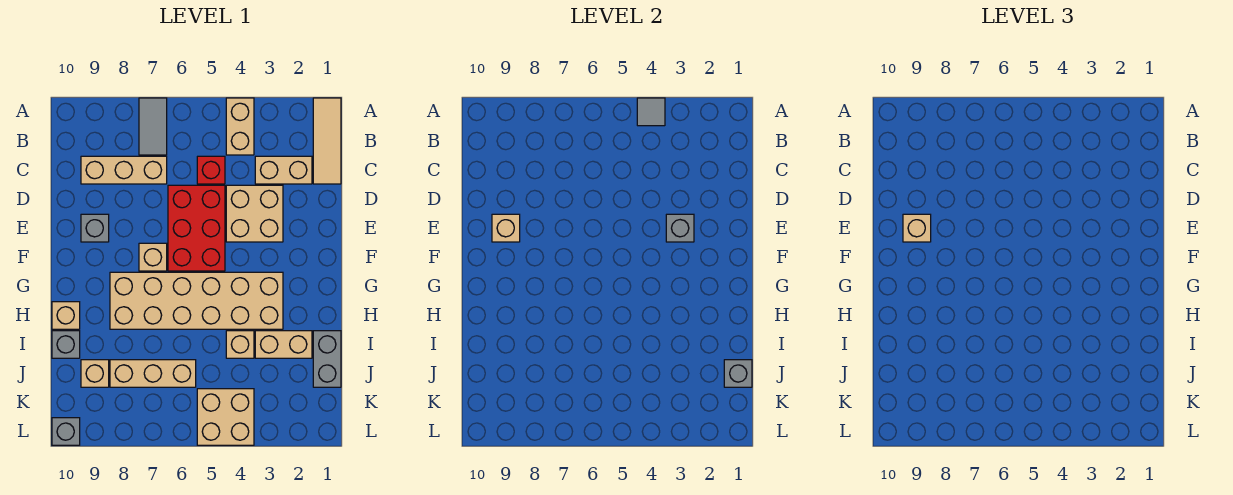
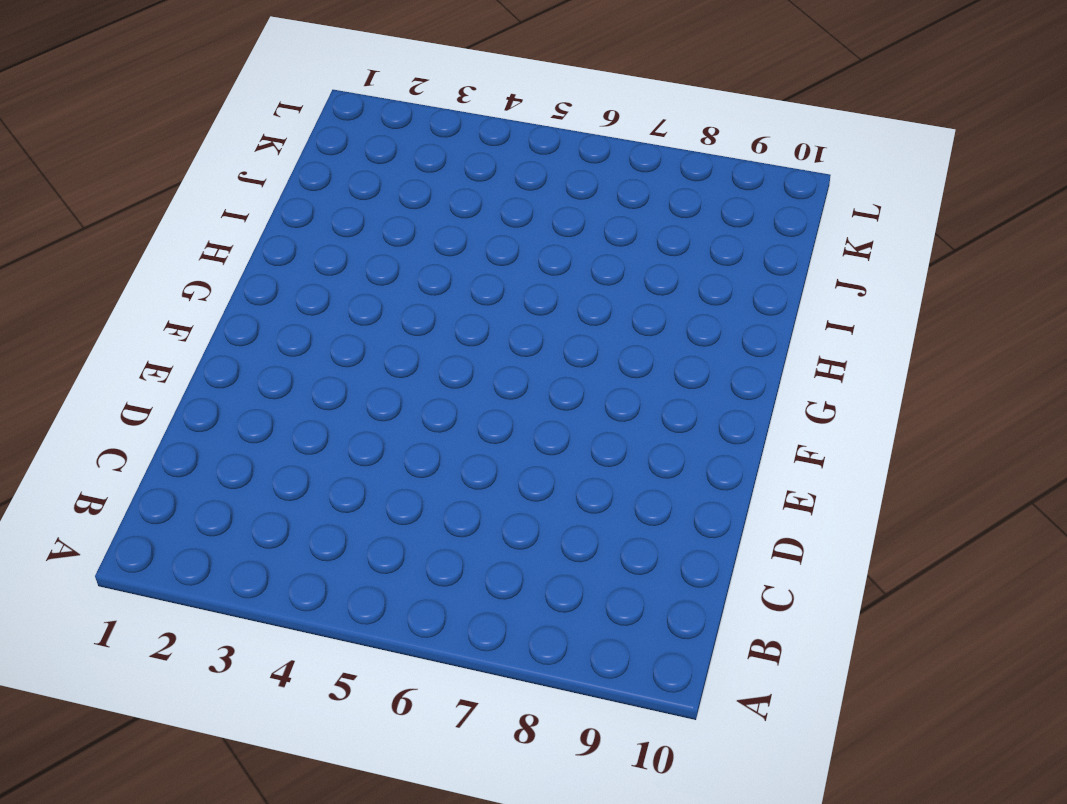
none -> tan 1x3 tile [313,98,341,184]
none -> tan 1x2 brick [226,98,254,155]
none -> grey 1x2 tile [139,98,167,155]

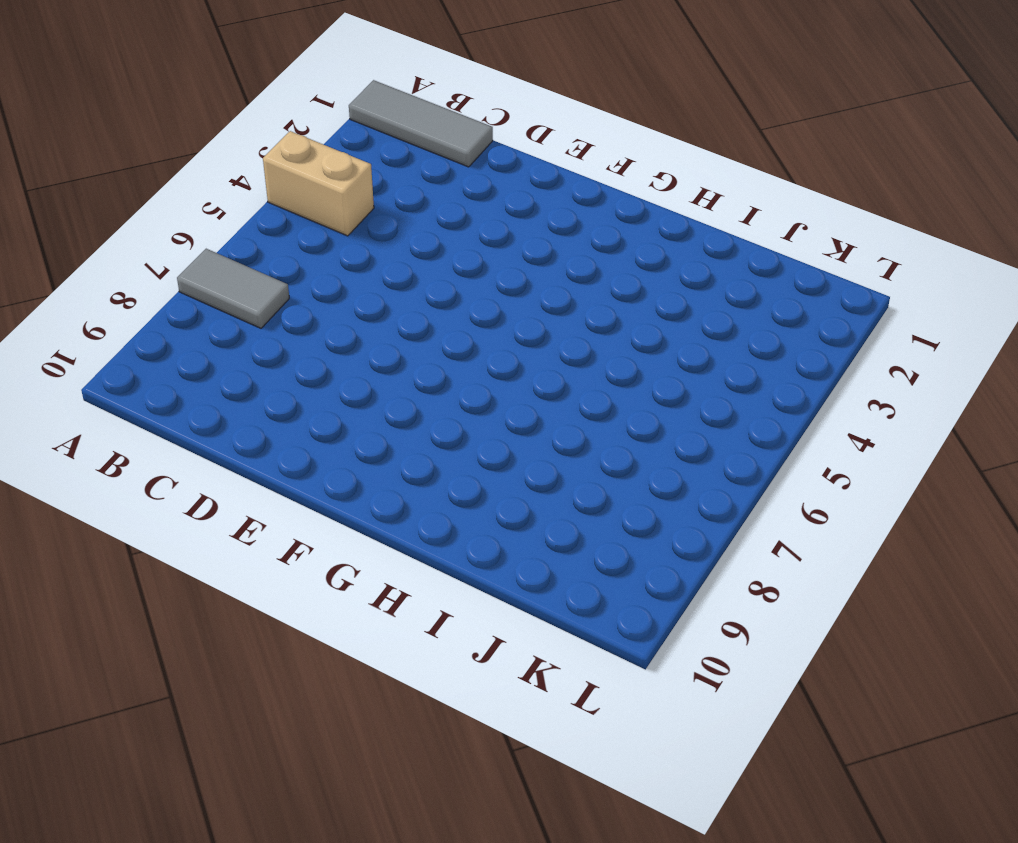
grey 1x3 tile [349,80,493,167] -> tan 1x3 tile [313,98,341,184]
none -> tan 1x2 brick [255,156,312,184]
none -> red 1x1 brick [197,156,225,184]
none -> tan 1x3 brick [81,156,167,184]

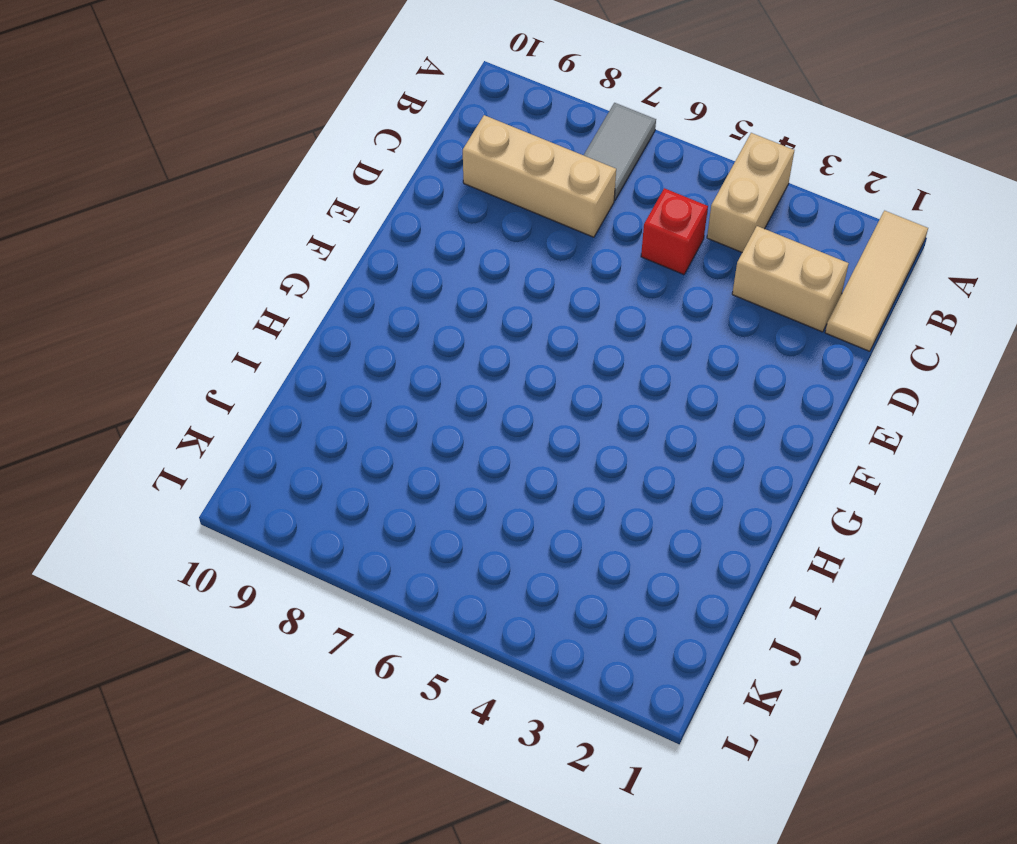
none -> tan 2x2 brick [226,185,283,242]
none -> red 2x3 brick [168,185,225,271]
none -> grey 1x1 brick [81,214,109,242]

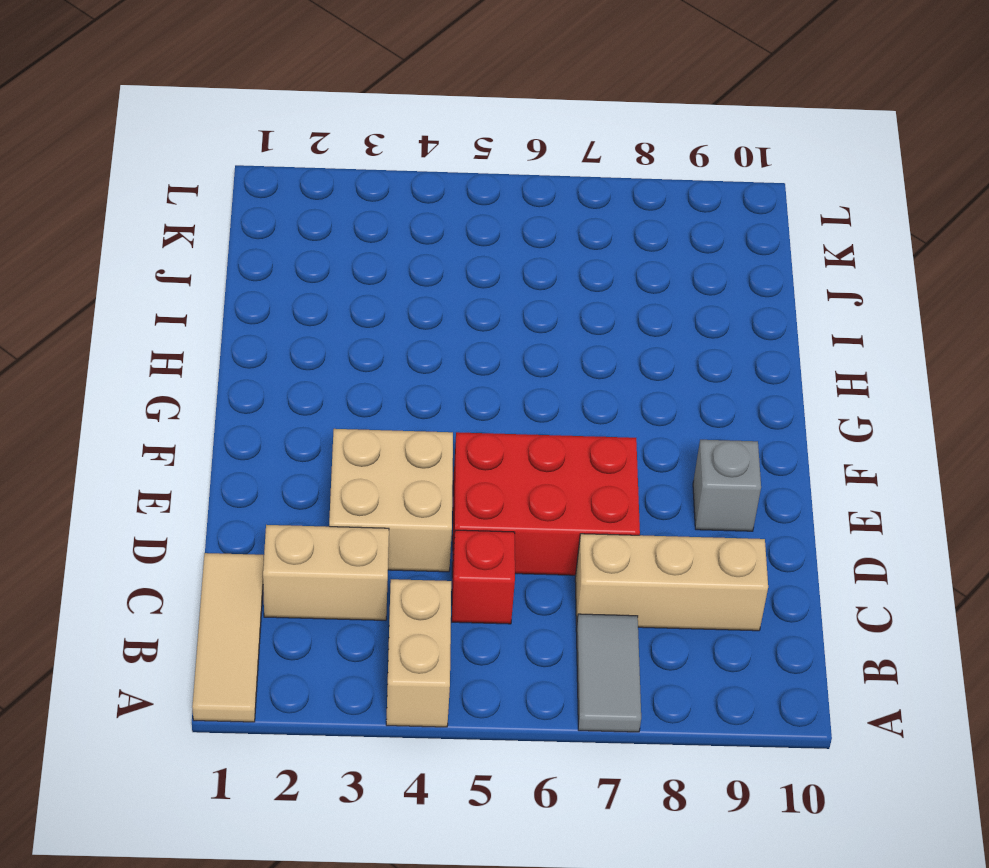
red 2x3 brick [452,432,640,575] -> red 2x3 brick turned to [168,185,225,271]
none -> tan 1x1 brick [139,243,167,271]
none -> tan 2x6 brick [110,272,283,329]
none -> tan 1x1 brick [52,302,80,329]

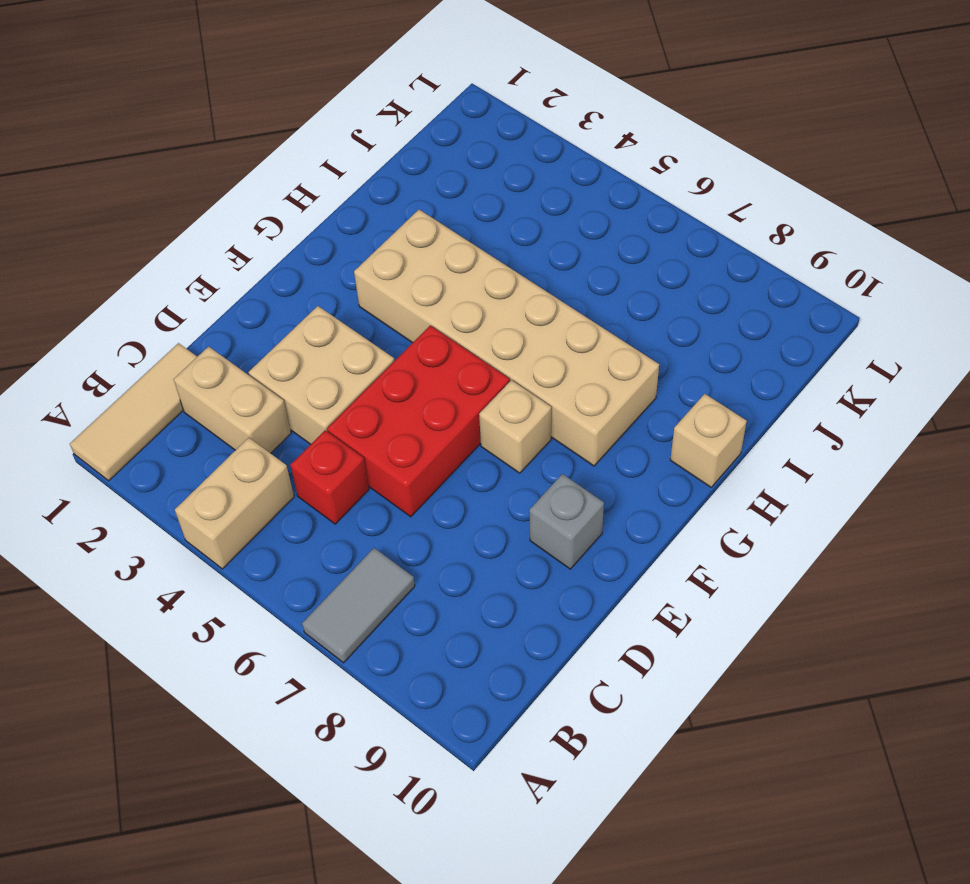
none -> tan 1x3 brick [81,156,167,184]
none -> grey 1x2 brick [313,331,341,387]
none -> tan 1x2 brick [255,331,312,358]

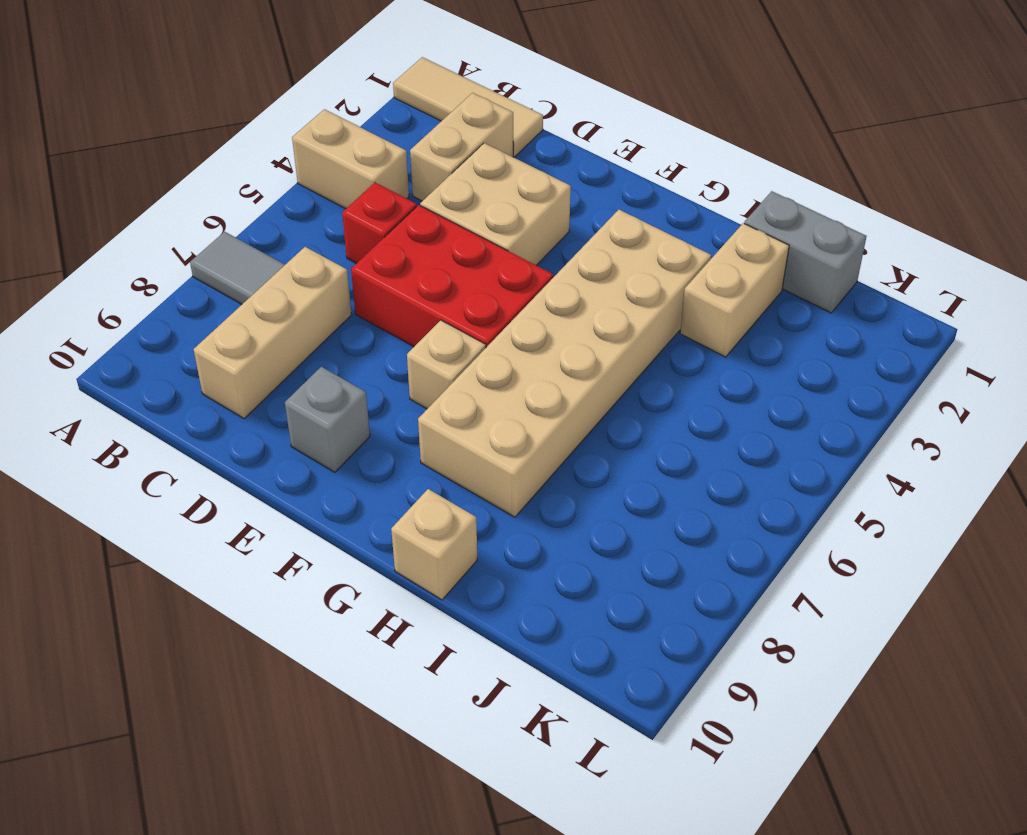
none -> tan 1x1 brick [226,331,254,358]
none -> grey 1x1 brick [52,331,80,358]
none -> tan 1x3 brick [110,360,196,387]

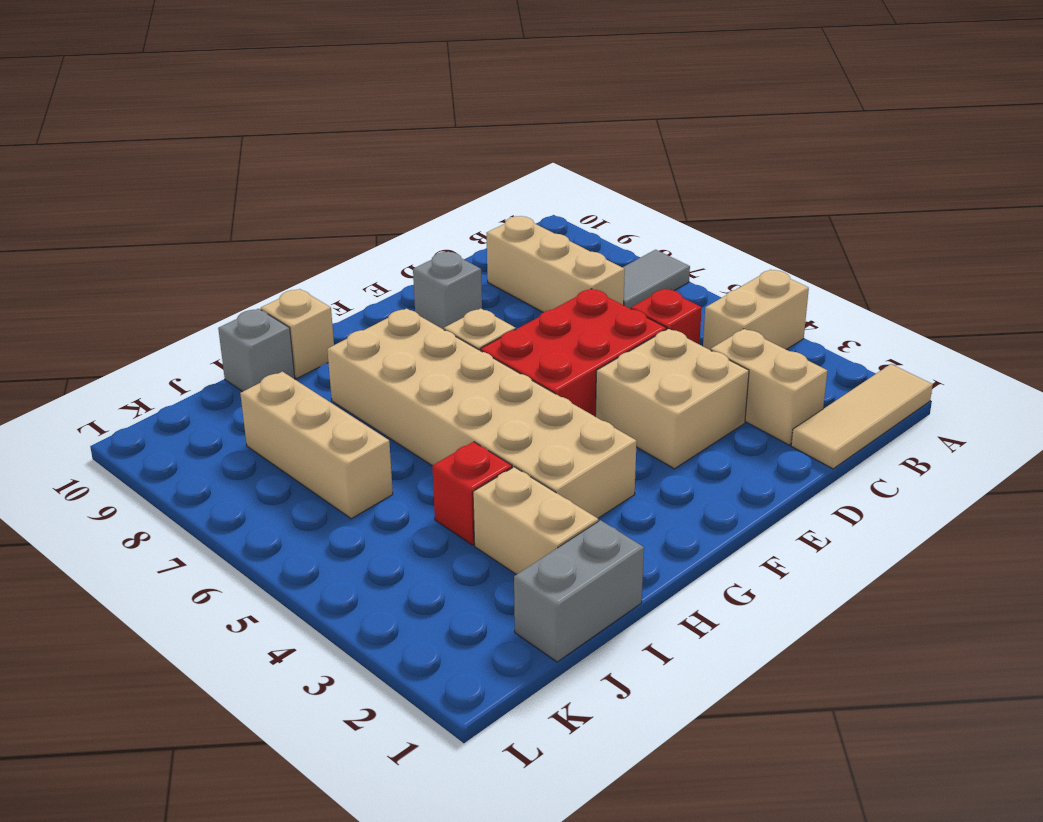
red 1x1 brick [432,442,512,545] -> tan 1x1 brick [226,331,254,358]
none -> tan 1x1 brick [81,360,109,387]
none -> tan 2x2 brick [197,389,254,445]
none -> grey 1x1 brick [52,418,80,445]

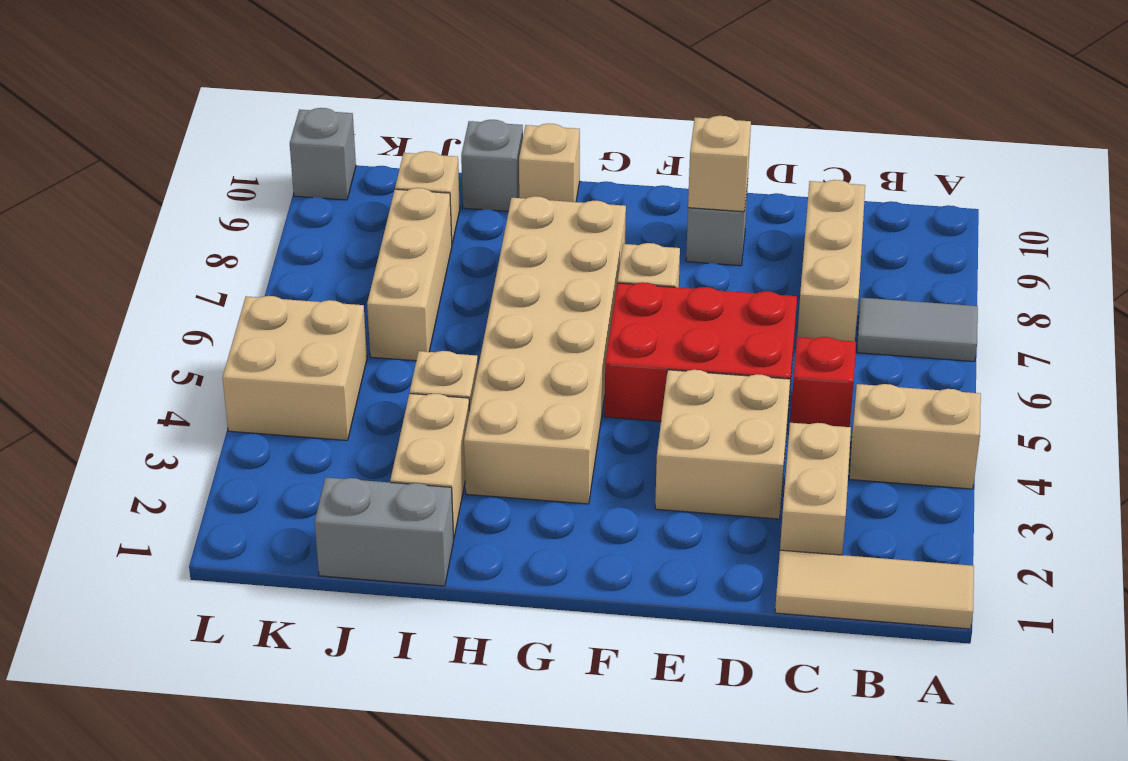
none -> grey 1x1 tile [637,98,665,126]
none -> grey 1x1 brick [666,214,694,242]
none -> grey 1x1 brick [724,360,752,387]

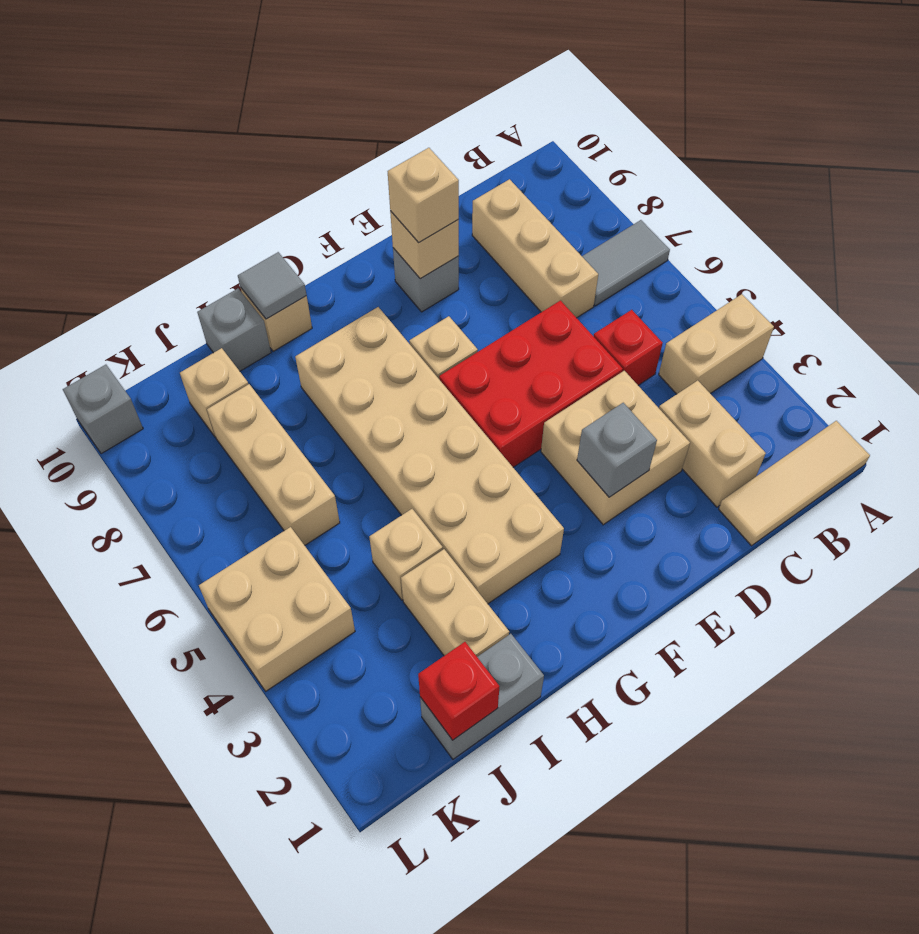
grey 1x1 tile [238,252,306,319] -> grey 1x1 tile moved to [637,98,665,126]
red 1x1 brick [418,642,500,740] -> grey 1x1 brick [724,360,752,387]

